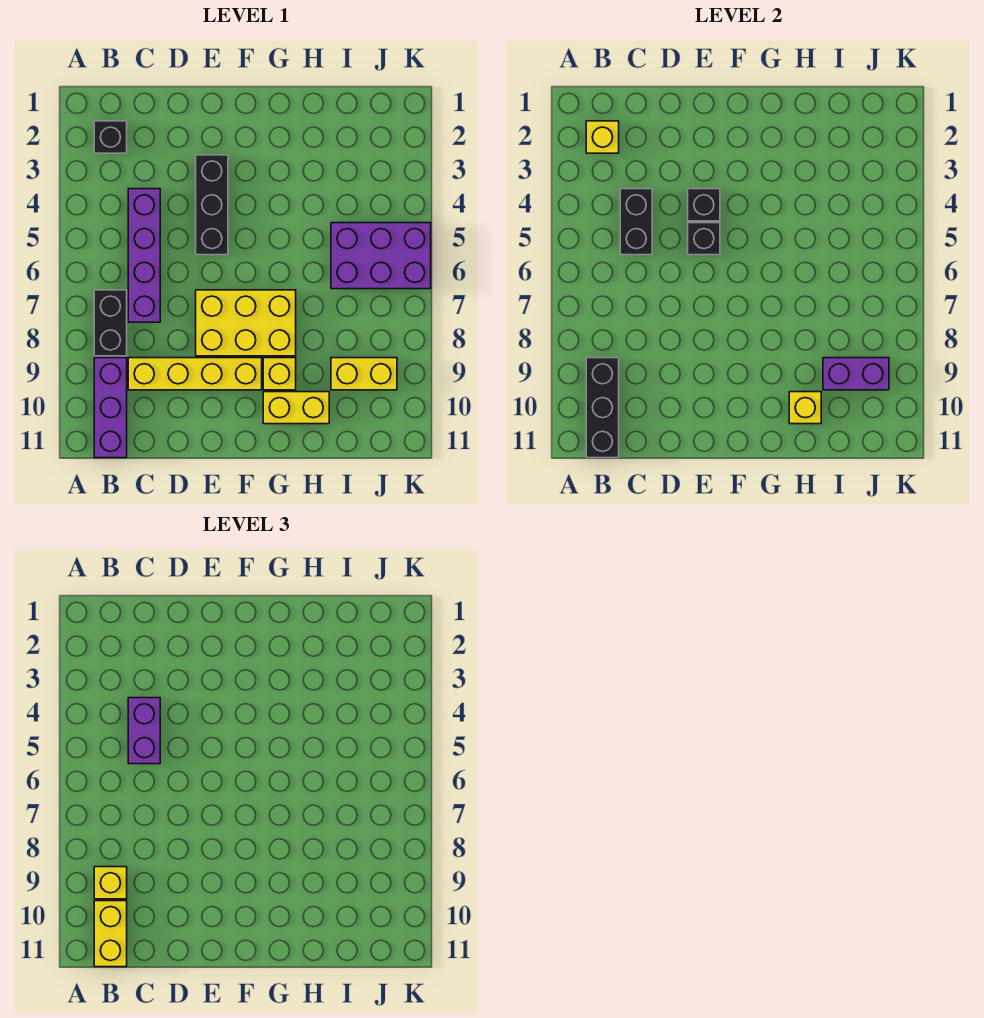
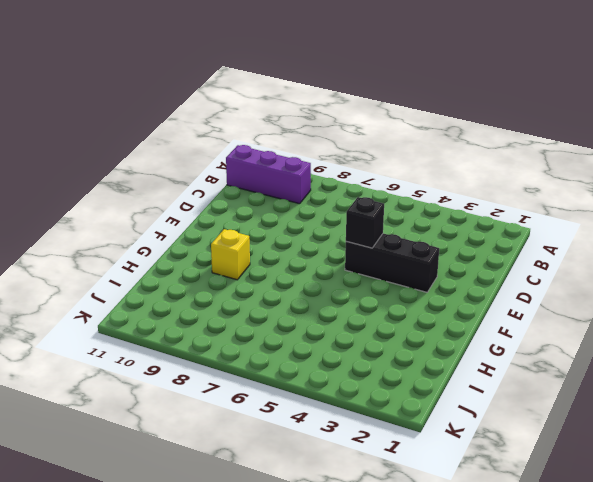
none -> black 1x1 brick [94,121,127,153]
none -> black 1x2 brick [94,290,127,356]
none -> purple 1x4 brick [128,189,160,322]

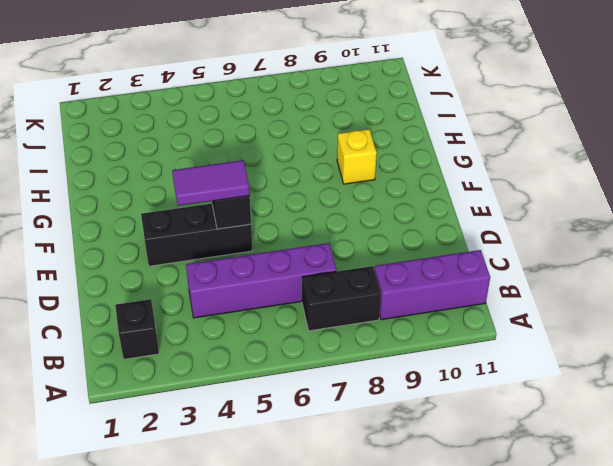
purple 1x2 tile [172,160,250,206] -> none
none -> yellow 1x4 brick [128,358,262,390]
none -> yellow 2x3 brick [196,290,296,356]
none -> yellow 1x2 brick [263,392,329,424]

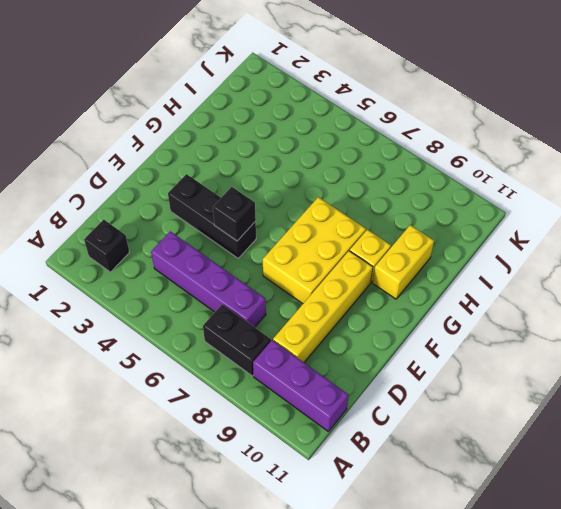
none -> purple 2x3 brick [331,223,431,289]
none -> yellow 1x2 brick [331,358,397,390]
none -> yellow 1x1 brick [586,121,619,153]

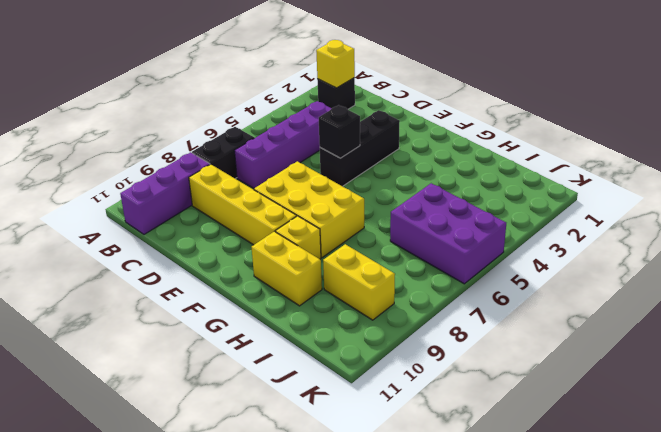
none -> black 1x3 brick [586,358,619,458]
none -> black 1x2 brick [620,189,652,255]
none -> black 1x1 brick [688,189,720,221]

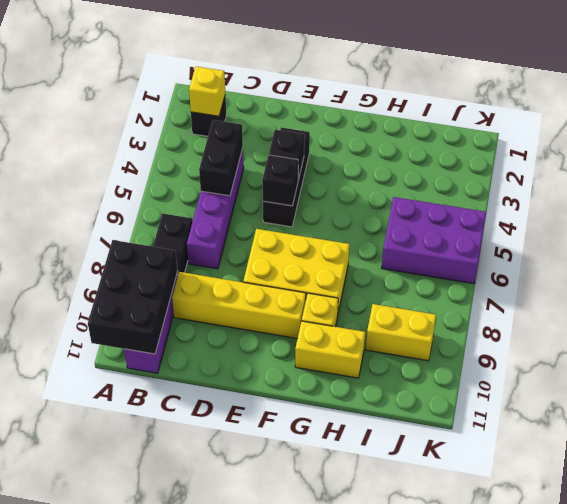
black 2x3 brick [88,240,178,354] -> black 1x3 brick [586,358,619,458]
none -> yellow 1x1 brick [789,392,821,424]
none -> purple 1x2 brick [823,358,889,390]
none -> yellow 1x1 brick [94,867,127,899]

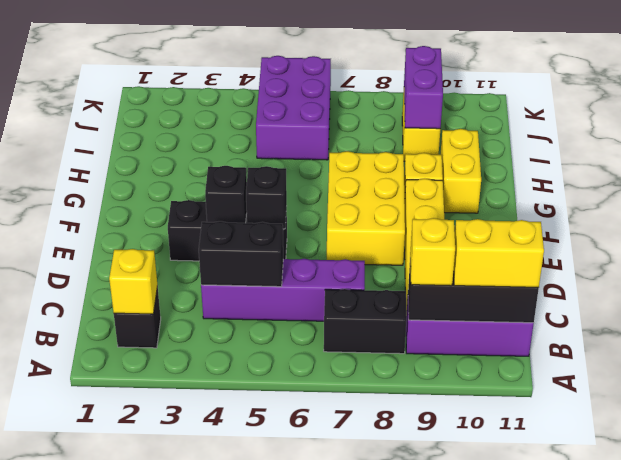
none -> yellow 1x1 brick [789,392,821,424]
none -> purple 1x2 brick [128,698,160,764]

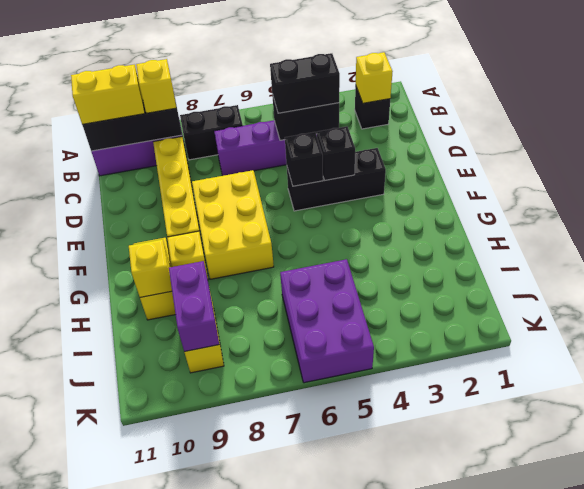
black 1x2 brick [270,53,340,113] -> purple 1x2 brick [128,698,160,764]

